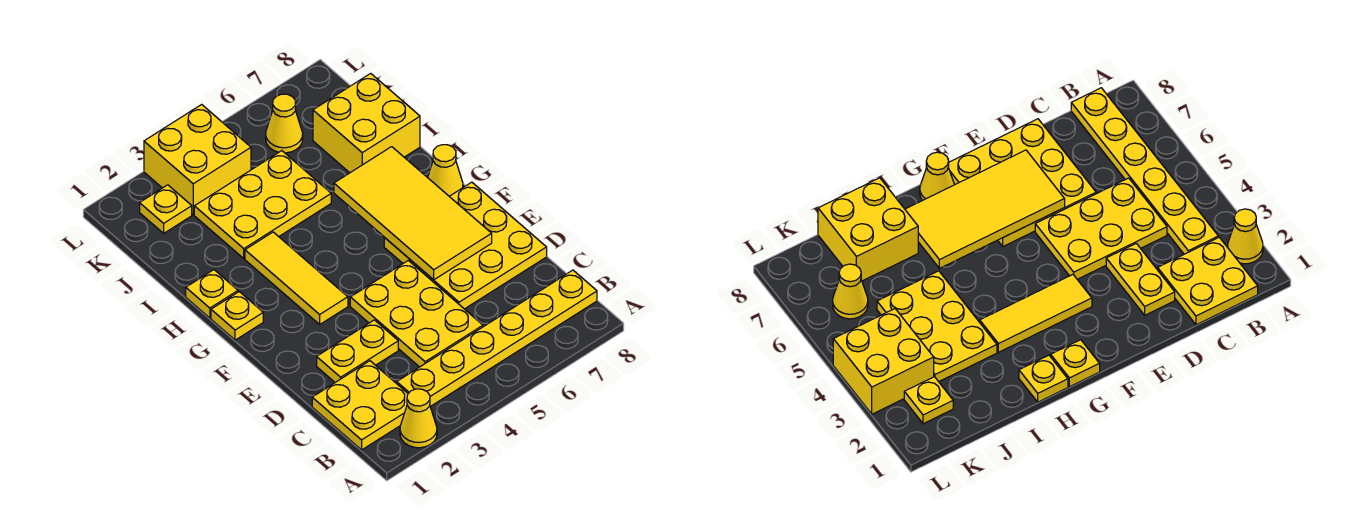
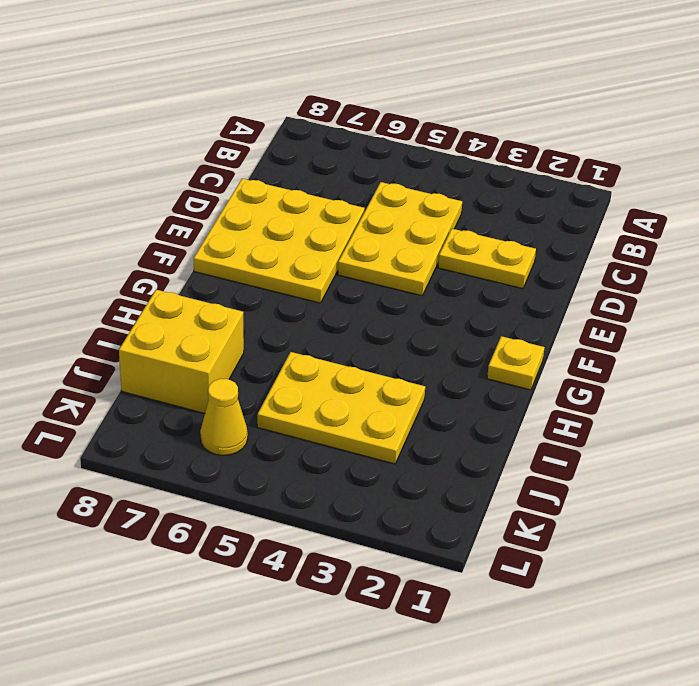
none -> yellow 1x1 cone [400,389,437,448]
none -> yellow 2x2 plate [312,361,408,450]
none -> yellow 1x6 plate [397,270,597,407]

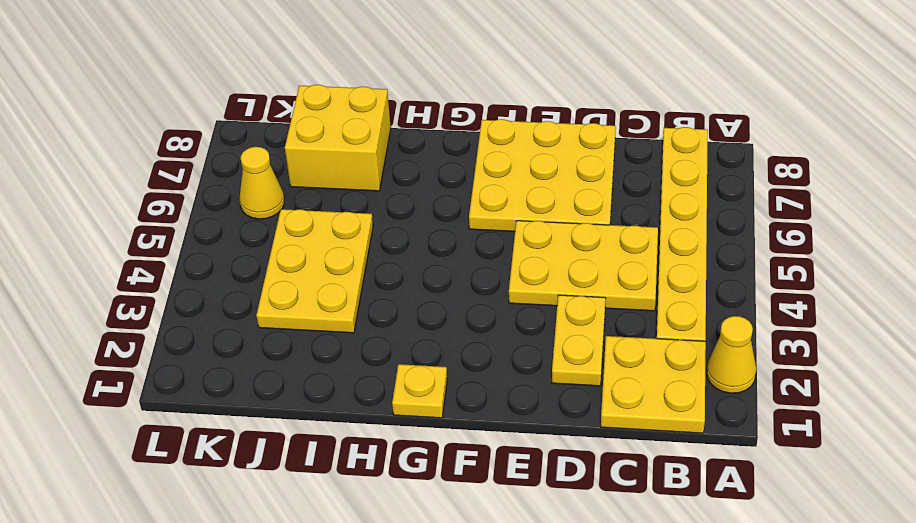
none -> yellow 1x3 tile [245,232,348,324]
none -> yellow 1x1 cone [428,145,463,196]
none -> yellow 1x1 plate [186,270,238,318]

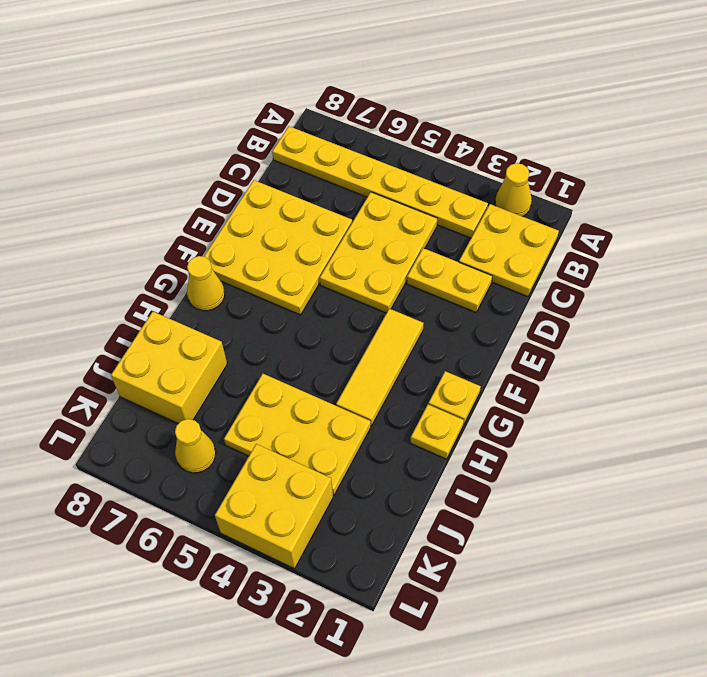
none -> yellow 1x1 plate [140,185,192,233]
none -> yellow 2x4 tile [334,147,492,280]

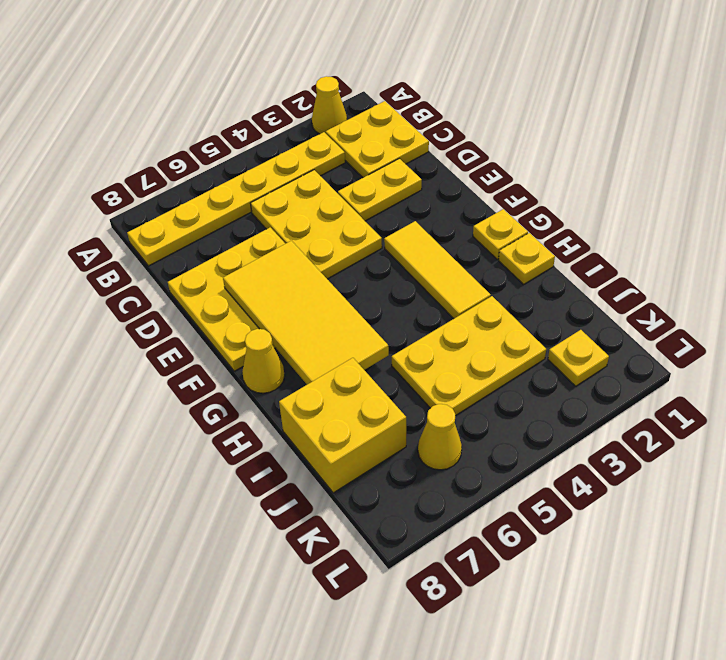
none -> yellow 2x2 brick [144,105,251,215]

